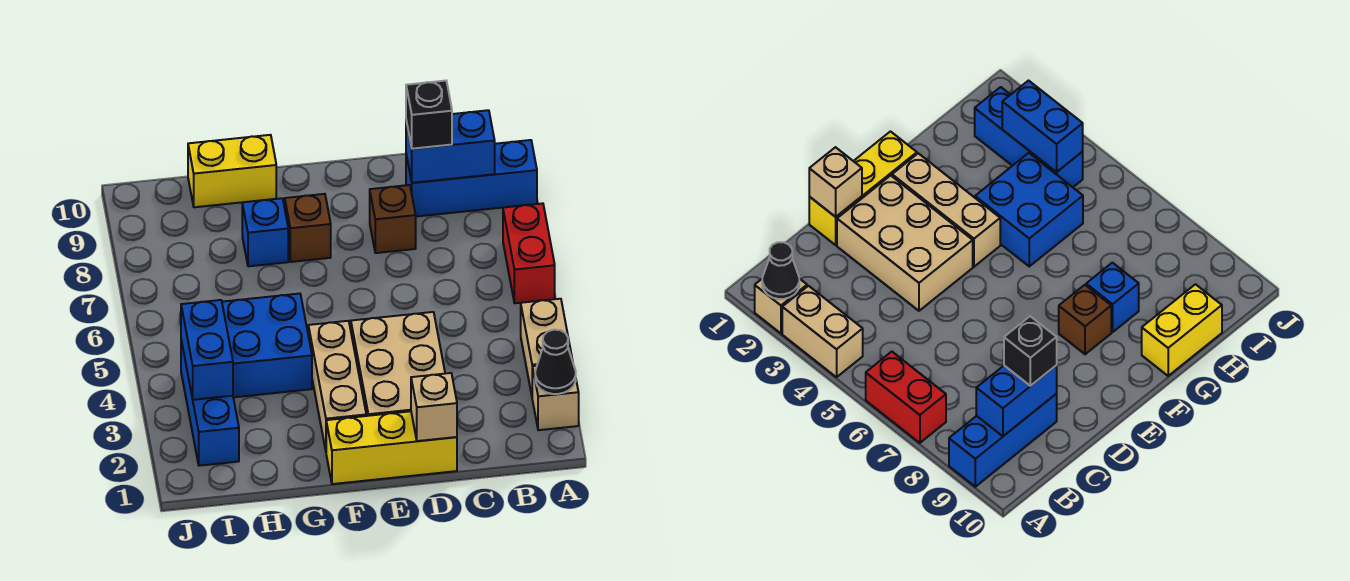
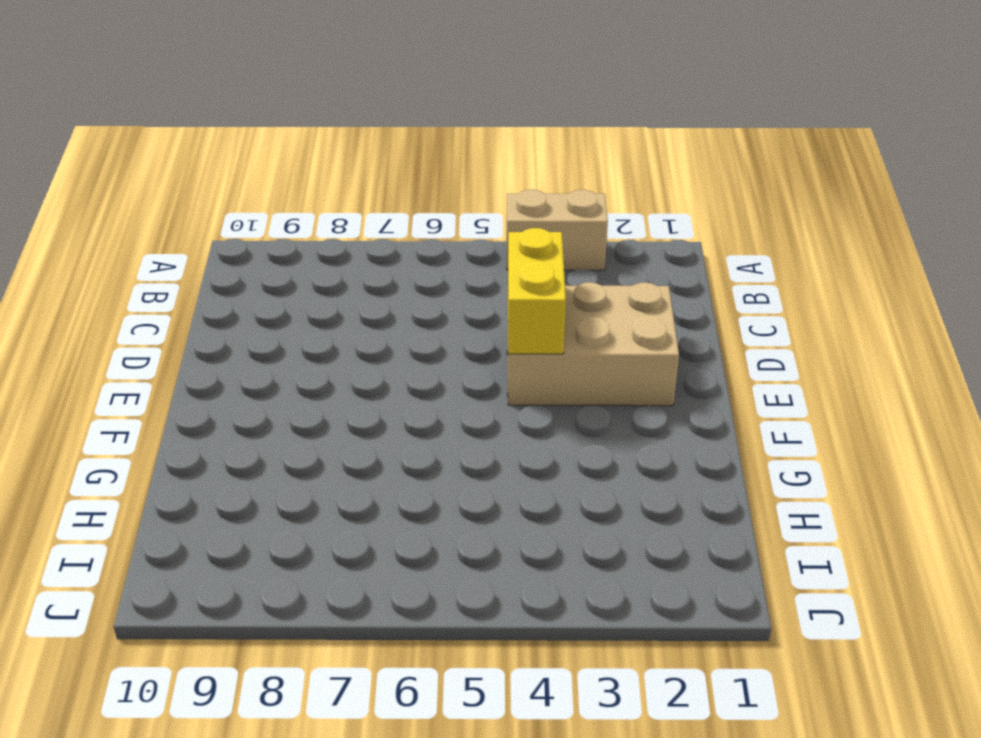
yellow 1x2 brick [508,228,566,354] -> yellow 1x2 brick moved to [188,135,276,207]
none -> tan 1x1 brick [532,366,579,430]
none -> red 1x2 brick [503,203,555,303]
none -> blue 1x3 brick [406,140,537,217]

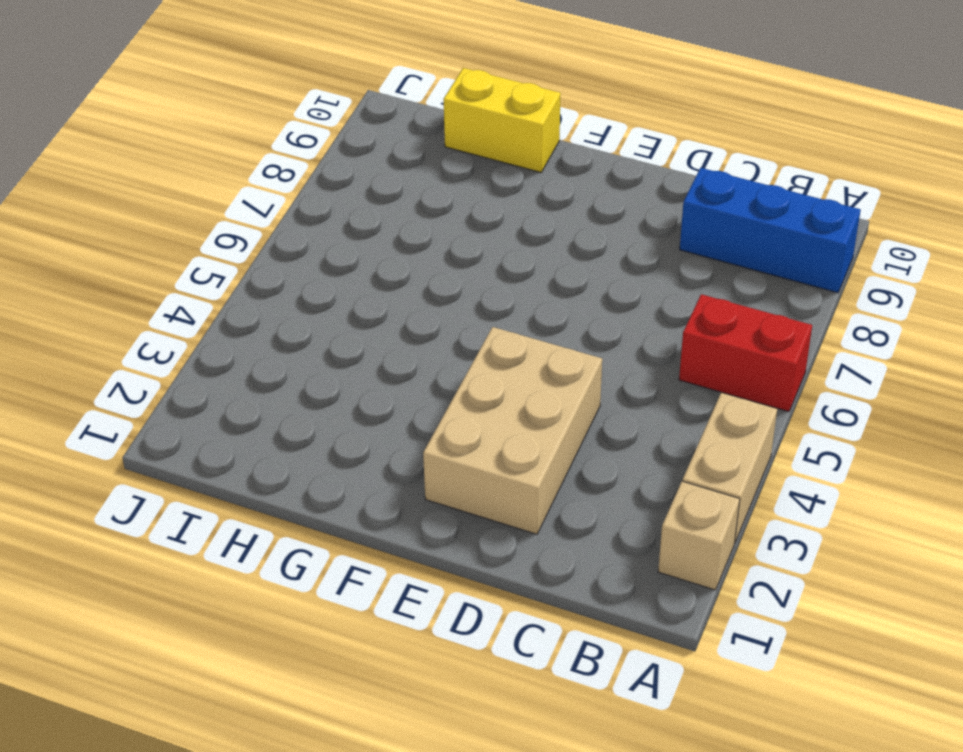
red 1x2 brick [679,294,812,412] -> red 1x2 brick turned to [503,203,555,303]
none -> yellow 1x3 brick [326,411,457,484]
none -> brown 1x1 brick [370,185,416,253]
none -> tan 1x3 brick [308,321,366,450]

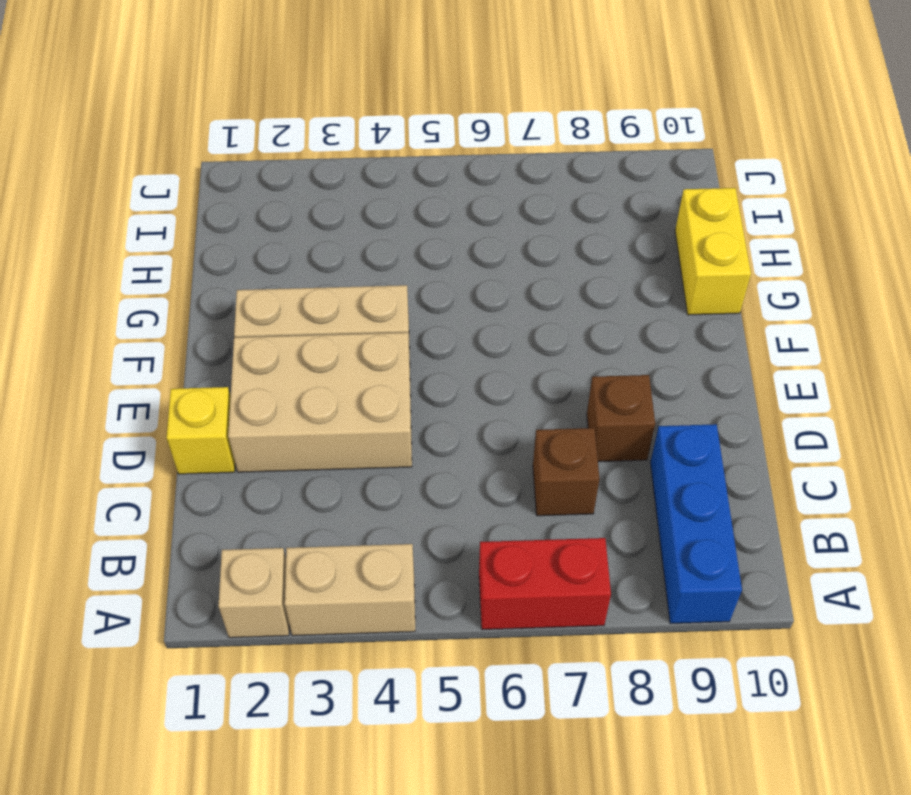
brown 1x1 brick [533,428,600,516] -> brown 1x1 brick moved to [285,194,331,262]
yellow 1x1 brick [167,387,235,474] -> yellow 1x3 brick [326,411,457,484]
none -> blue 2x2 brick [222,294,312,397]
none -> blue 1x1 brick [242,198,288,266]
none -> blue 1x3 brick [181,340,239,466]

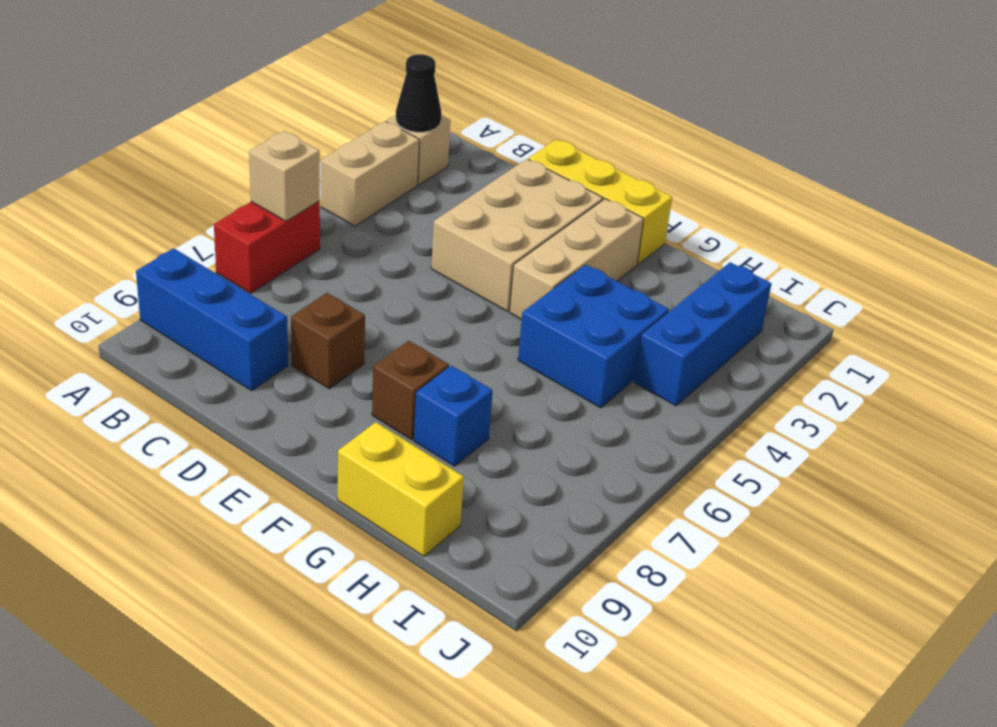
tan 1x1 brick [249,131,320,221] -> tan 1x1 brick moved to [411,373,457,441]
none -> blue 1x2 brick [406,110,495,183]
none -> blue 1x2 brick [181,300,233,400]
none -> black 1x1 brick [406,81,452,149]

